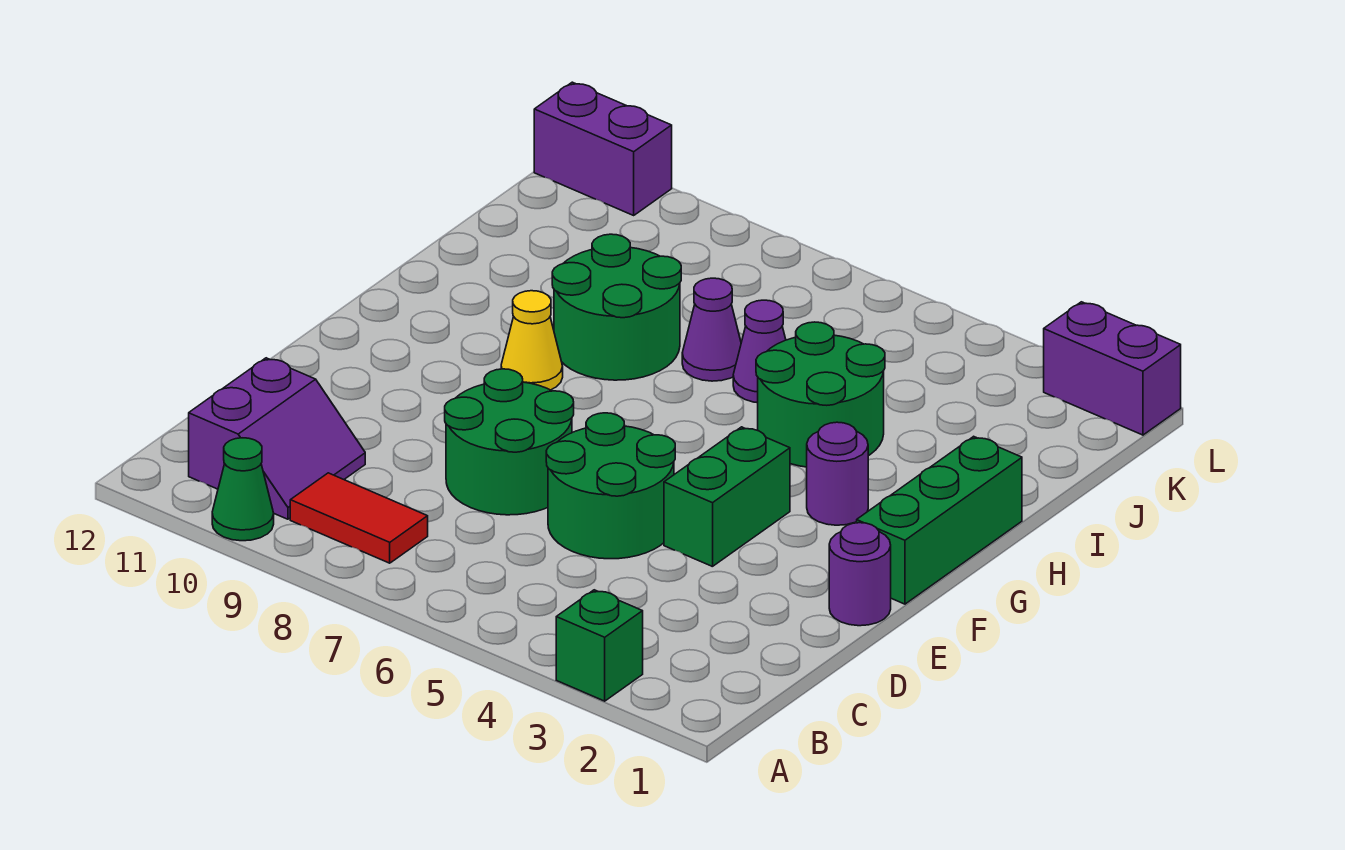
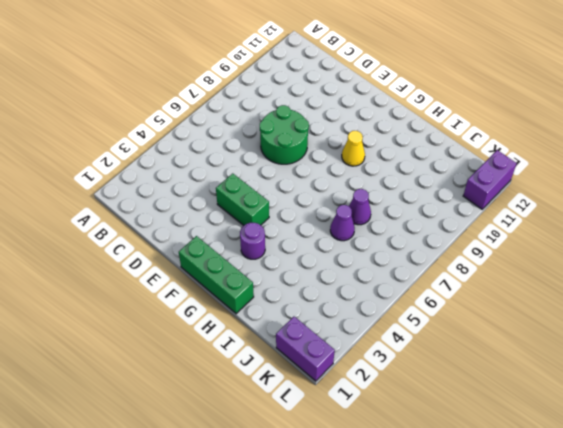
purple 1x2 brick [276,317,335,381] -> purple 1x2 brick turned to [1044,302,1181,435]
none -> green 1x1 brick [556,590,643,701]
none -> green 1x1 cone [212,438,274,541]
none -> red 1x2 tile [290,473,428,563]

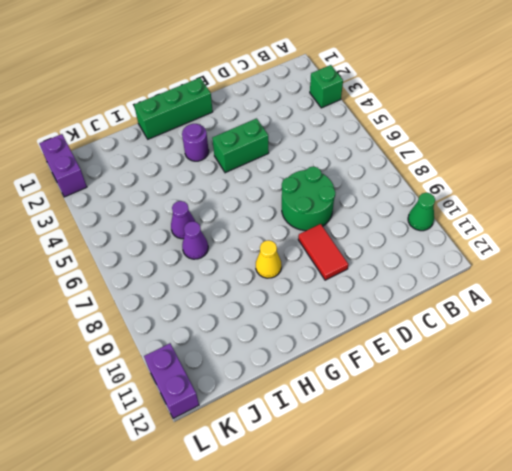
red 1x2 tile [298,224,348,280] -> red 1x2 tile moved to [290,473,428,563]
none -> purple 2x2 slope [189,358,365,519]
none -> green 2x2 round brick [546,413,675,559]
none -> purple 1x1 round brick [829,523,891,626]

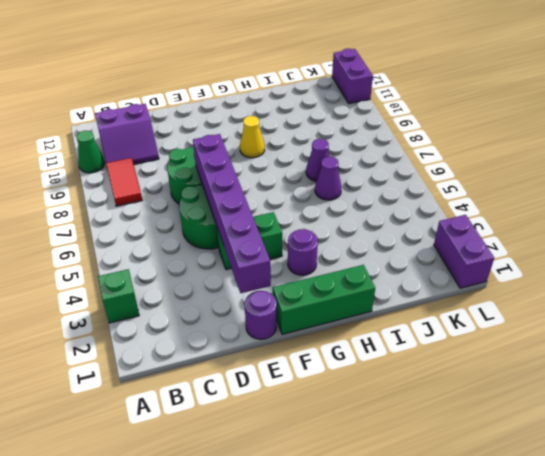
purple 1x6 brick [193,134,271,293] -> none
none -> green 2x2 round brick [756,322,885,467]
none -> green 2x2 round brick [552,234,681,380]

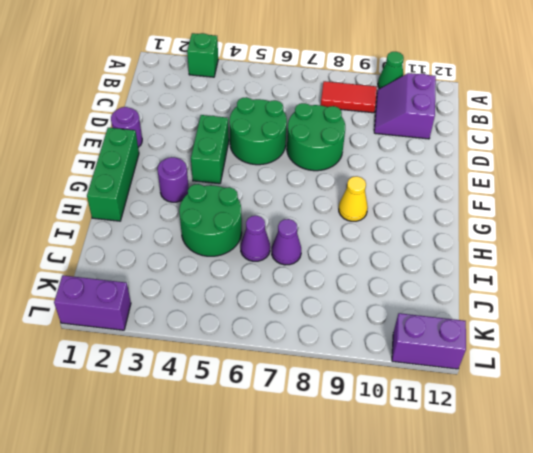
none -> green 2x2 round brick [552,234,681,380]

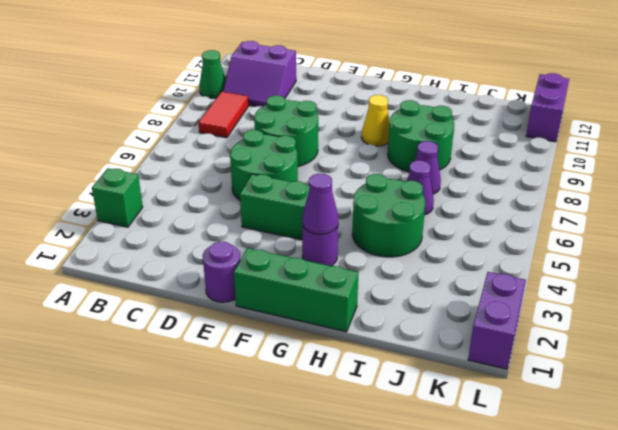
purple 1x1 cone [302,174,338,234] -> none

